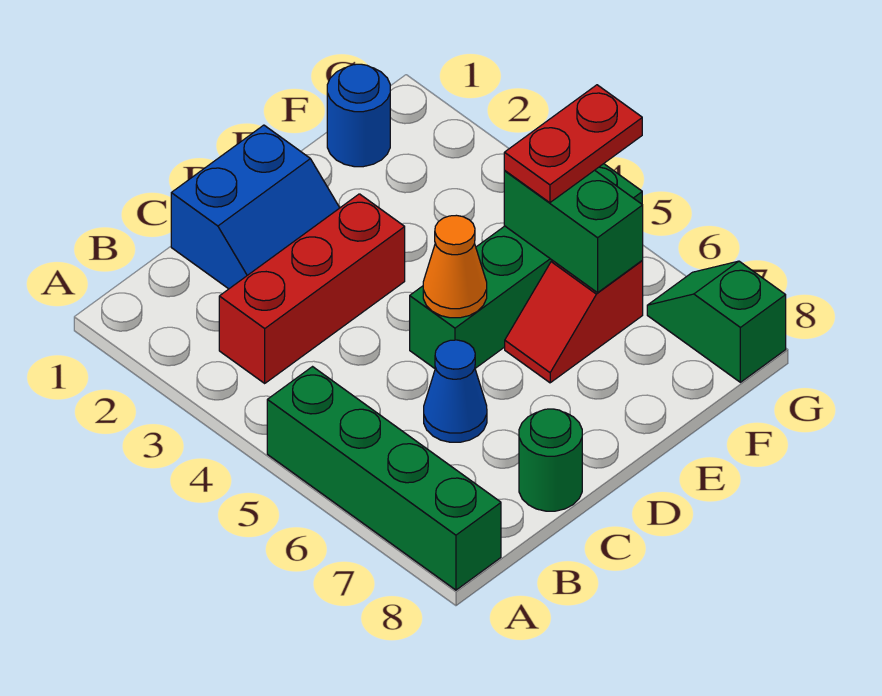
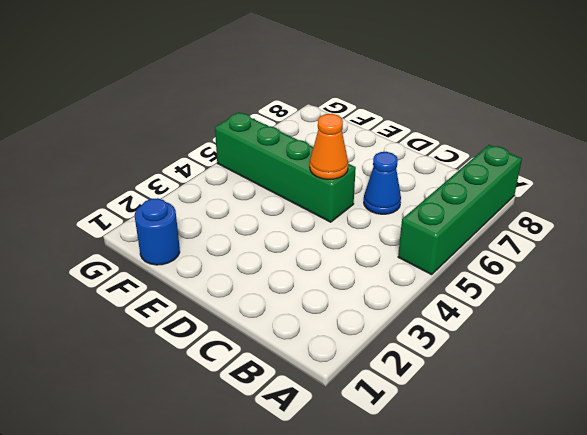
none -> red 1x3 brick [219,194,405,383]
none -> blue 2x2 slope [171,125,340,289]
none -> green 1x1 round brick [519,409,582,511]

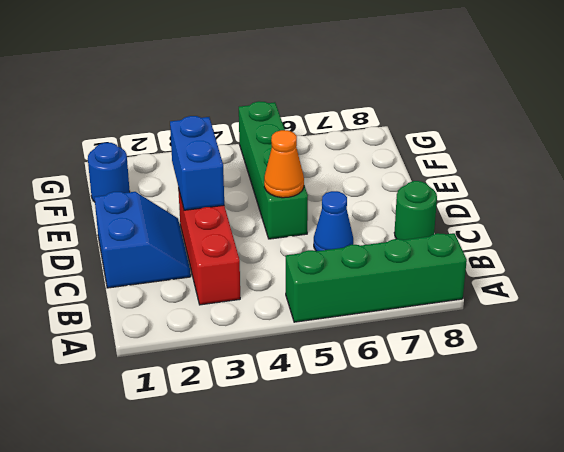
blue 1x2 brick [170,116,224,210] -> none
none -> red 1x2 slope [505,260,643,383]
none -> green 1x2 slope [647,261,786,382]
none -> green 1x2 brick [504,170,643,293]

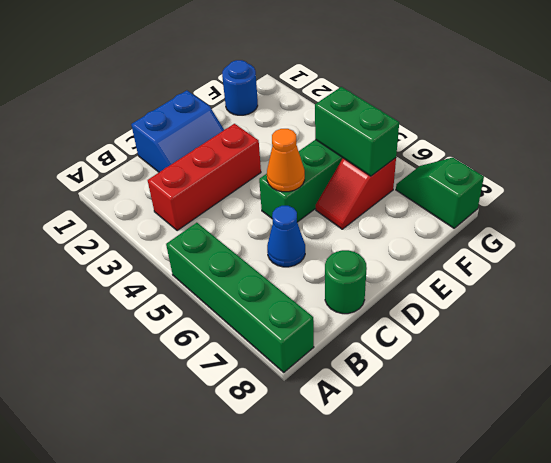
none -> red 1x2 plate [504,85,642,203]

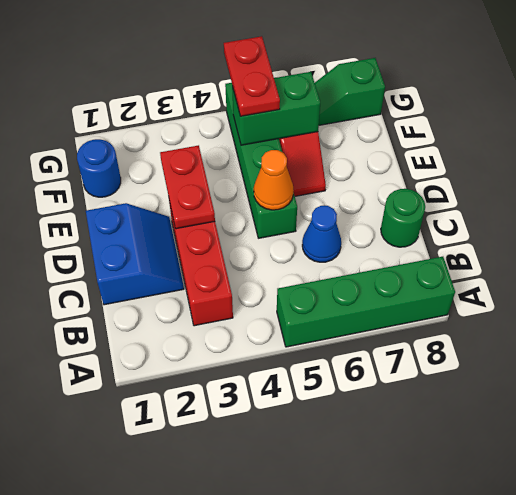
red 1x2 plate [160,145,215,229] -> none

